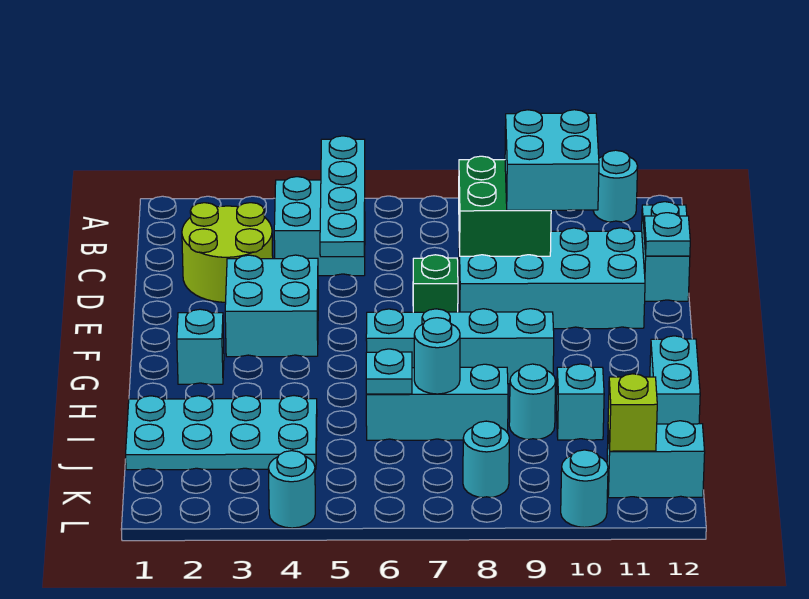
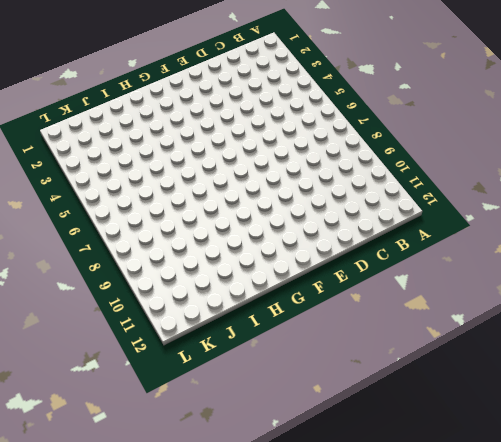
none -> cyan 1x1 round brick [593,150,638,222]
none -> cyan 2x2 brick [274,177,365,276]
none -> lime 2x2 round brick [182,203,273,302]

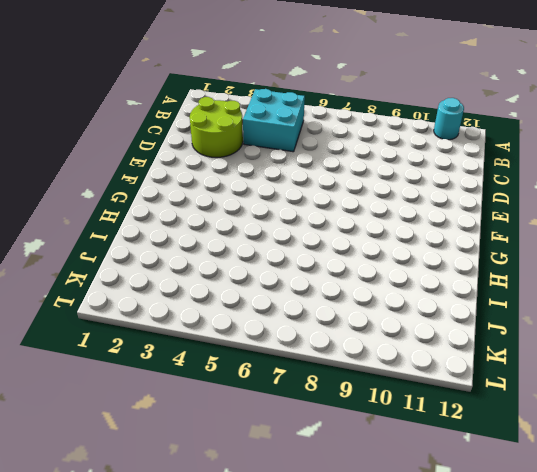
none -> cyan 1x2 brick [642,202,690,301]
none -> cyan 2x4 brick [459,228,645,329]
none -> cyan 2x2 brick [225,255,318,357]

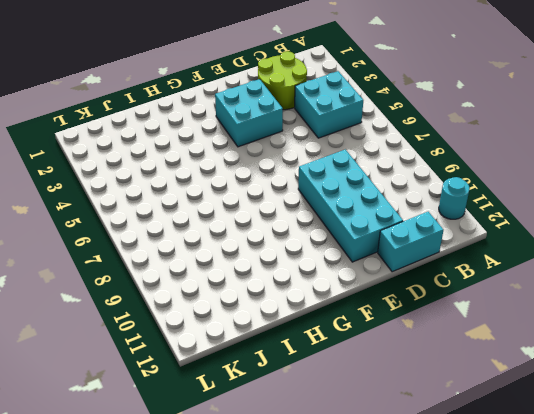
none -> green 1x1 brick [413,255,458,312]
none -> cyan 1x1 brick [177,309,224,384]
none -> cyan 1x4 brick [366,309,554,384]

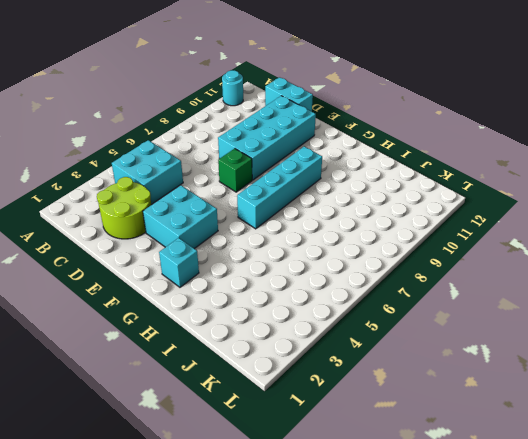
none -> cyan 1x2 brick [650,336,700,424]
none -> cyan 2x4 plate [126,396,317,470]
none -> cyan 1x3 brick [366,364,508,440]

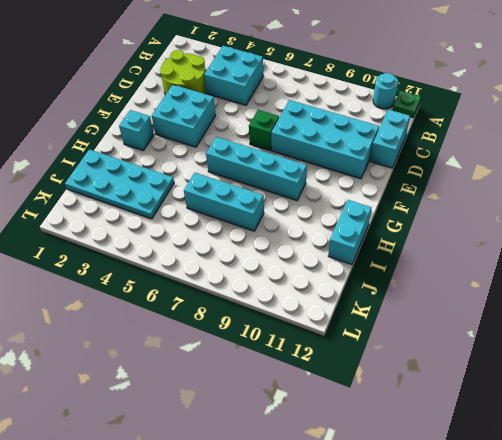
green 1x1 plate [392,91,421,118] -> none
none -> cyan 1x1 round brick [509,364,556,440]
none -> cyan 1x1 brick [557,364,604,440]
none -> cyan 1x1 round brick [463,421,509,498]

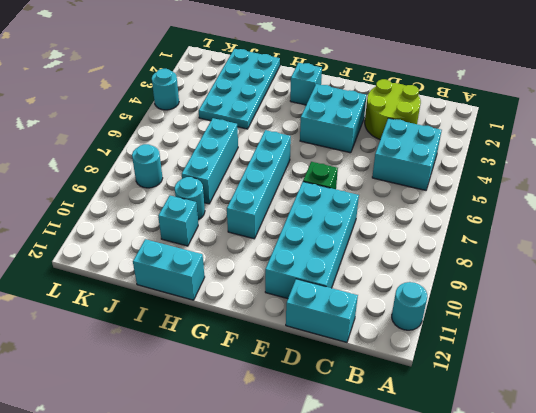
none -> cyan 1x2 brick [607,421,705,498]
none -> cyan 1x1 round brick [561,450,608,527]
none -> cyan 1x4 plate [320,136,365,257]

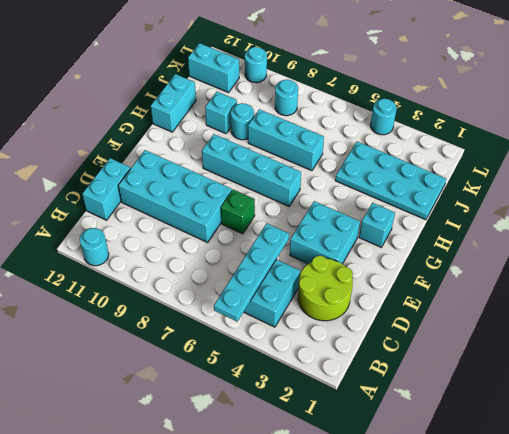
none -> green 2x2 brick [459,156,551,256]
none -> cyan 1x1 plate [644,213,690,256]
none -> cyan 1x1 plate [366,349,412,394]

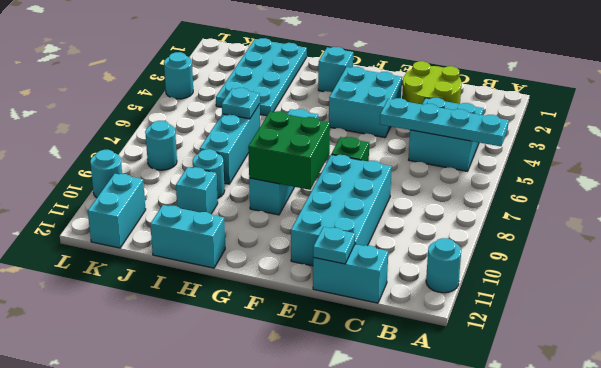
green 2x2 brick [248,111,330,190] -> green 2x2 brick moved to [459,156,551,256]
none -> cyan 1x1 round brick [414,318,460,394]
none -> lime 1x1 brick [608,374,657,451]
none -> cyan 2x2 brick [505,110,599,210]

